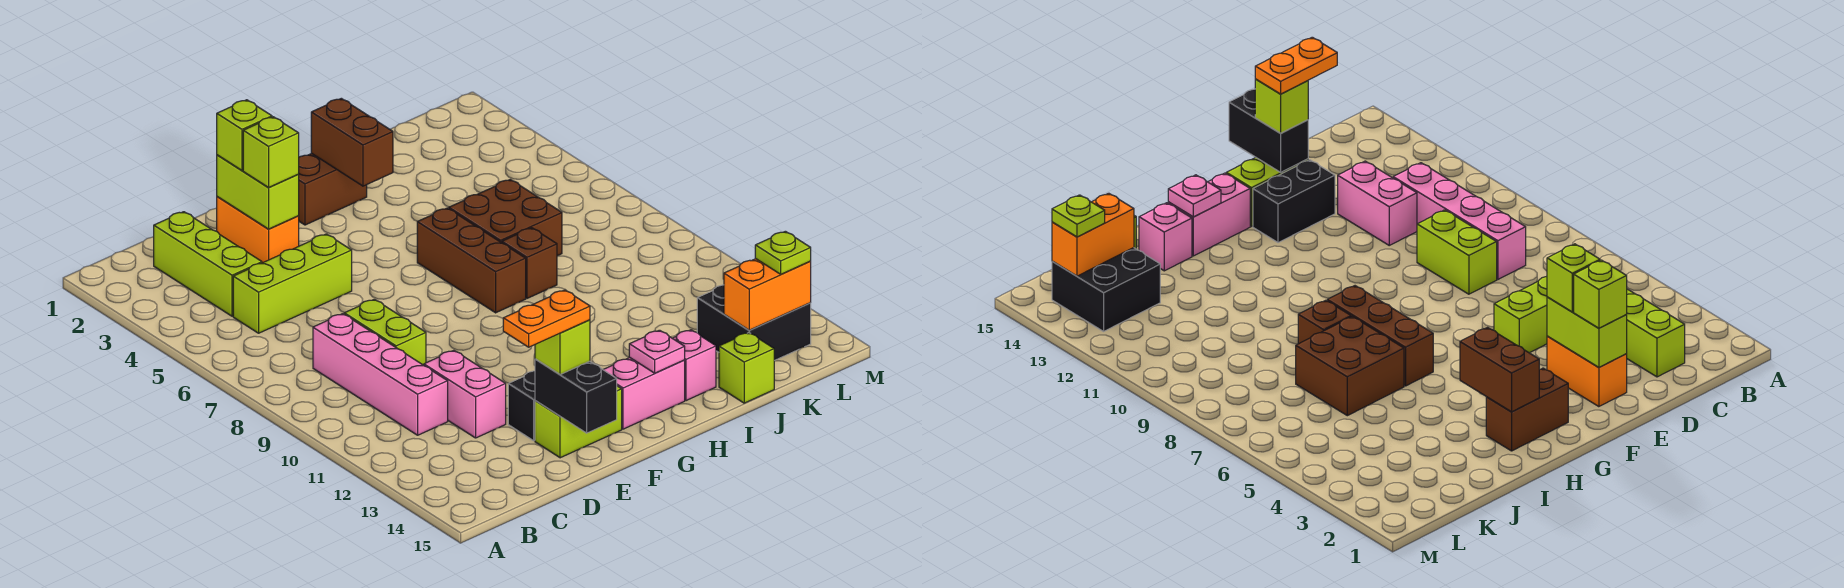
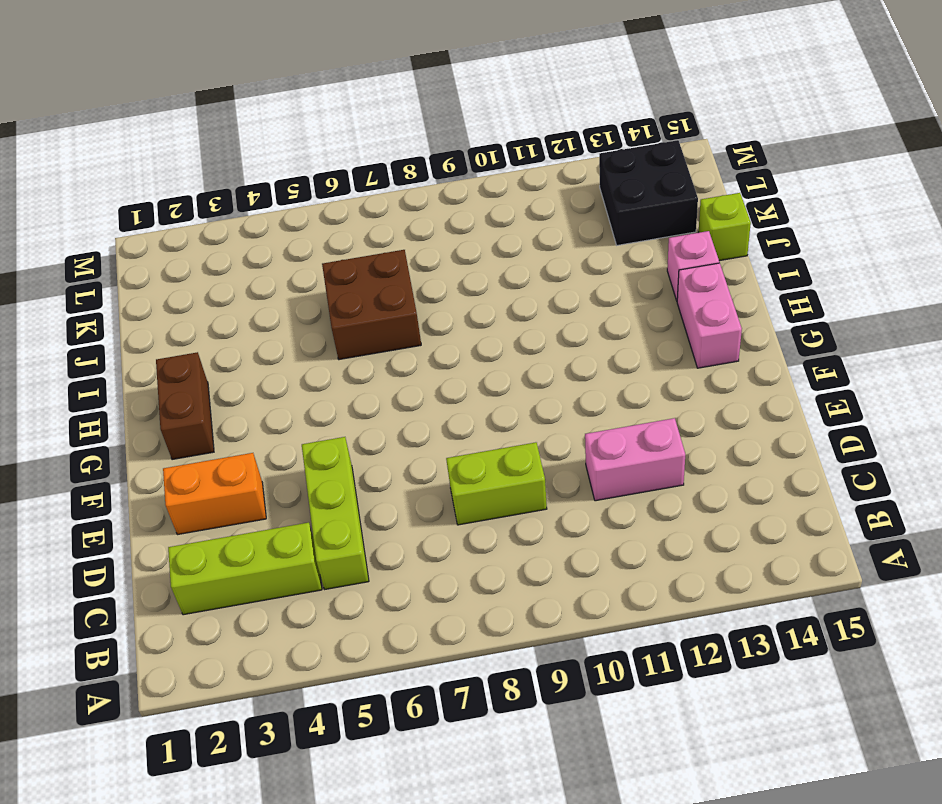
none -> pink 1x4 brick [313,314,448,435]
none -> black 1x2 brick [508,371,535,441]
none -> lime 1x2 brick [535,386,622,458]

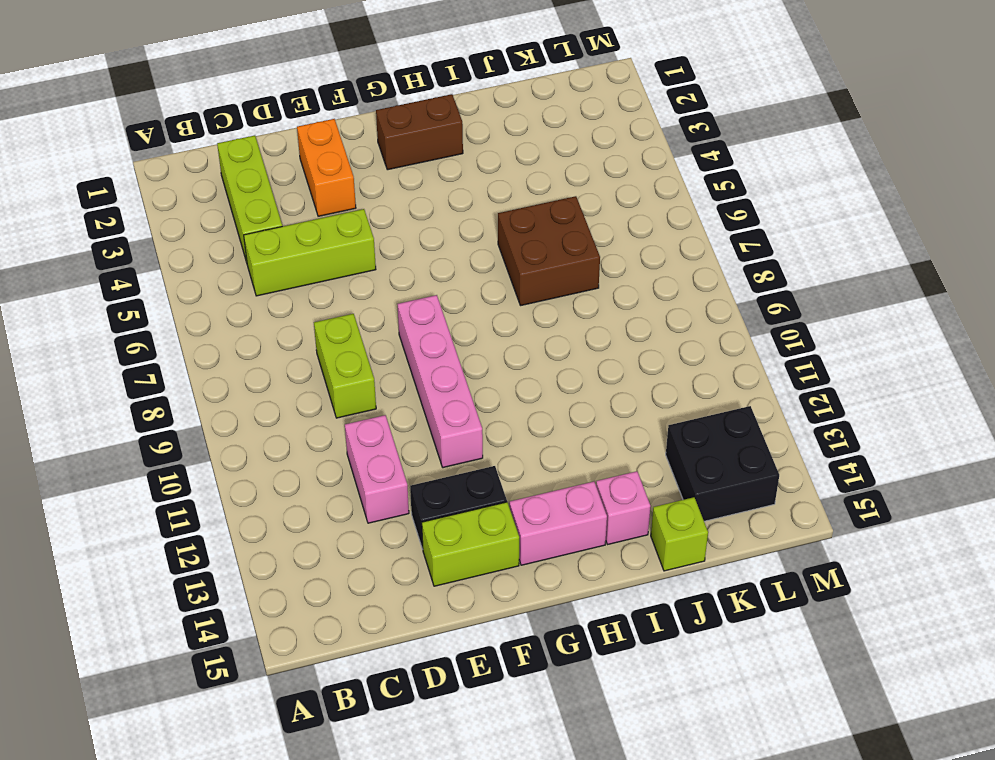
pink 1x4 brick [398,295,483,468] -> pink 1x4 brick moved to [313,314,448,435]
none -> brown 1x3 brick [417,208,526,313]
none -> brown 1x1 brick [502,228,557,298]
none -> lime 1x2 brick [217,155,299,229]

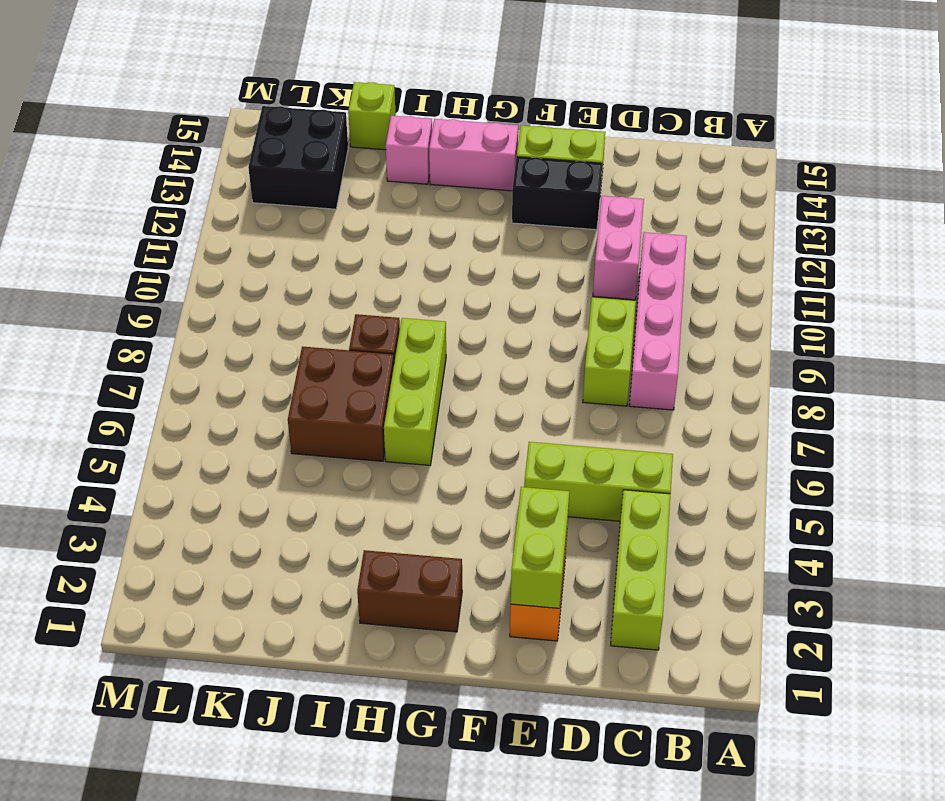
lime 1x3 brick [384,318,446,465] -> brown 1x3 brick [417,208,526,313]
none -> black 1x2 brick [535,359,617,433]
none -> brown 1x2 brick [311,98,393,186]
none -> pink 1x1 plate [629,330,685,373]

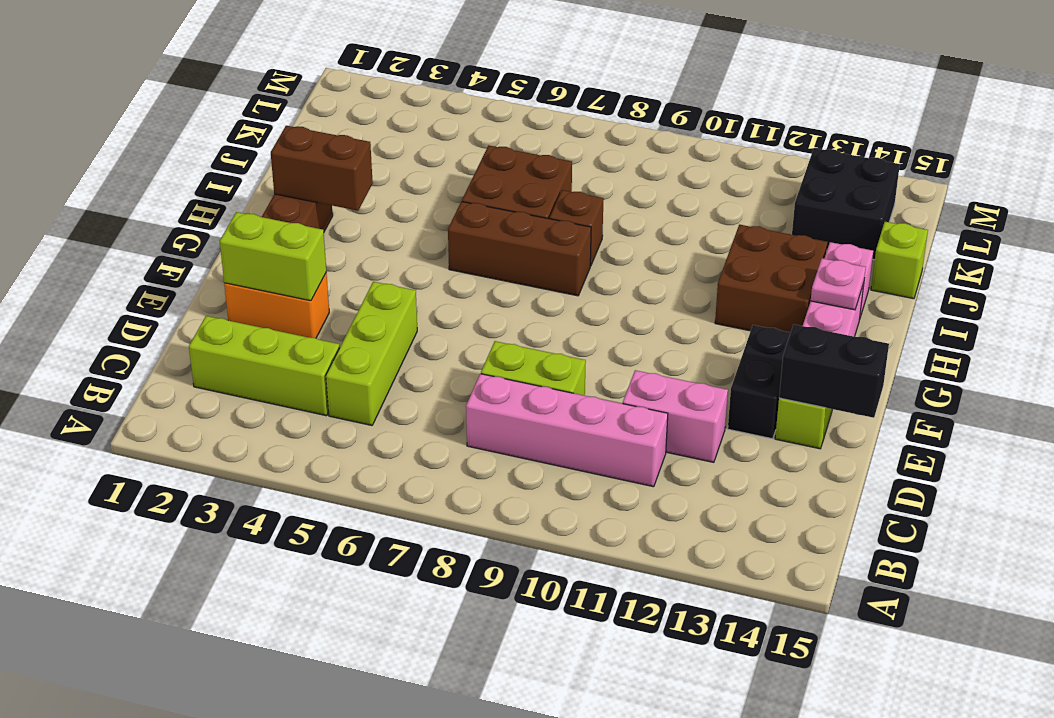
brown 2x2 brick [715,225,827,333] -> none
none -> orange 1x2 brick [724,259,811,330]
none -> lime 1x1 brick [217,100,272,170]
none -> lime 1x1 brick [243,117,299,187]

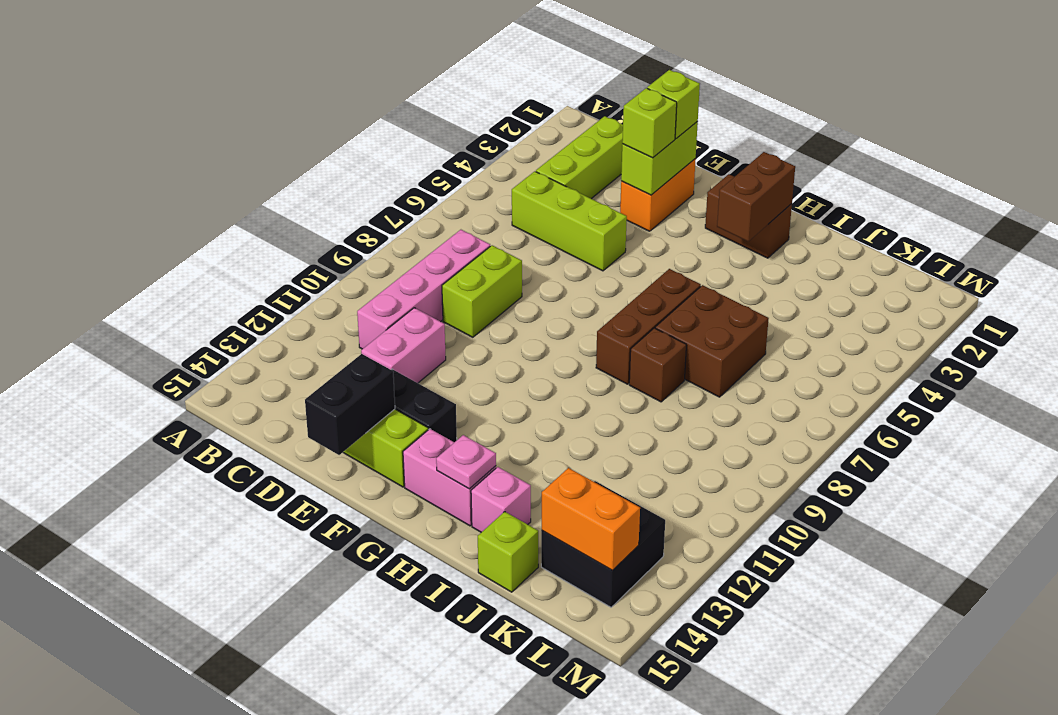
none -> lime 1x1 brick [535,320,590,375]
none -> lime 1x1 plate [755,231,811,274]
none -> orange 1x2 plate [503,290,590,347]

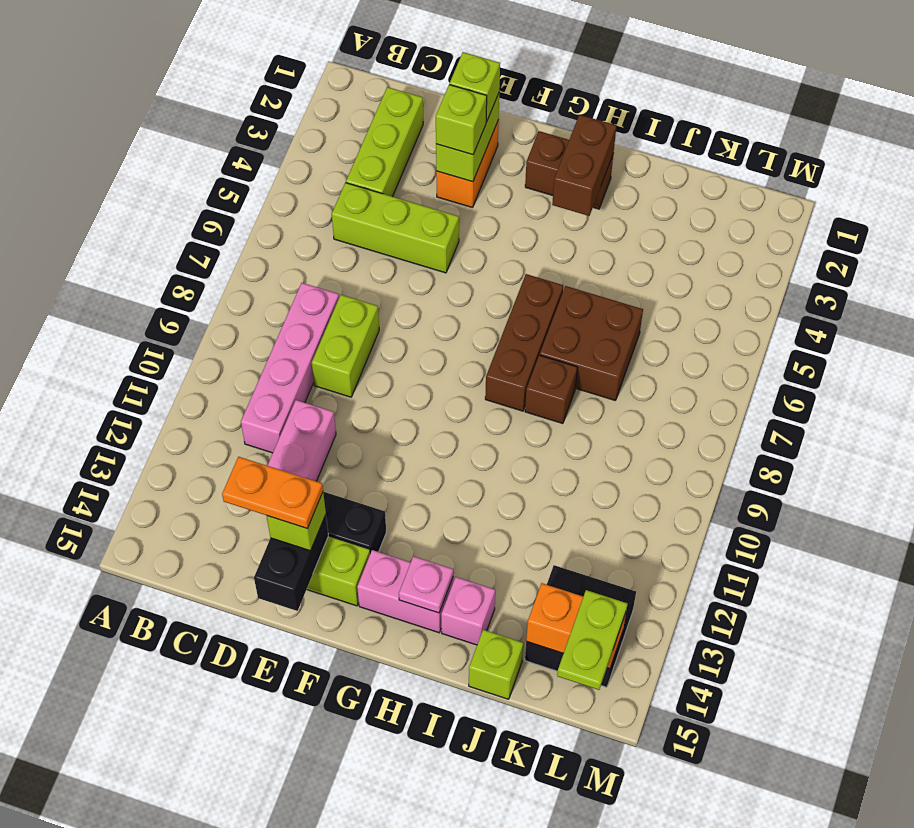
lime 1x2 plate [557,590,628,690] -> lime 1x1 plate [755,231,811,274]

